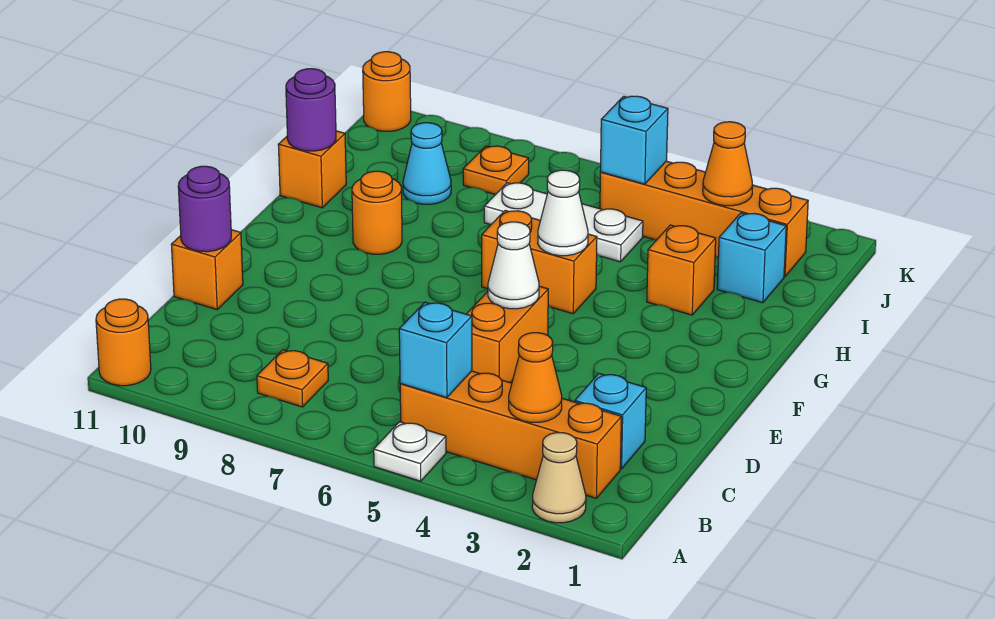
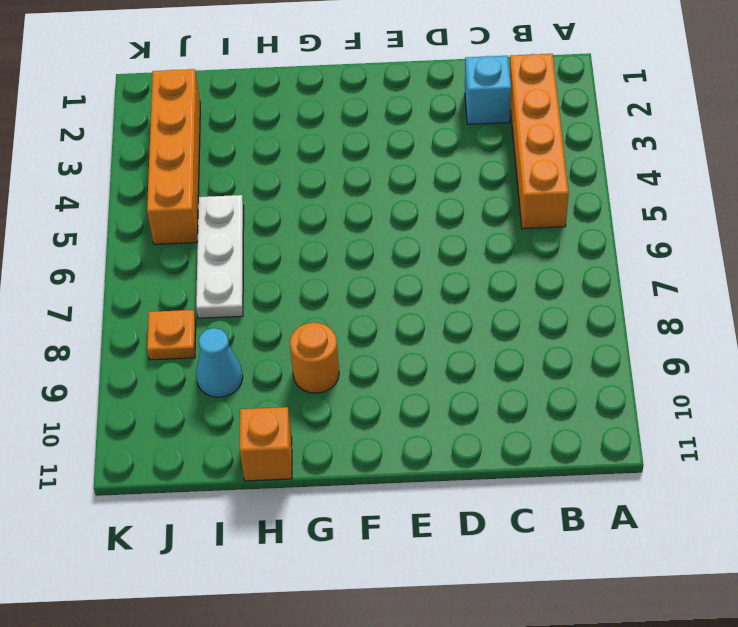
none -> tan 1x1 cone [532,433,586,523]
none -> white 1x1 plate [374,422,446,481]
none -> orange 1x1 round brick [96,299,151,386]

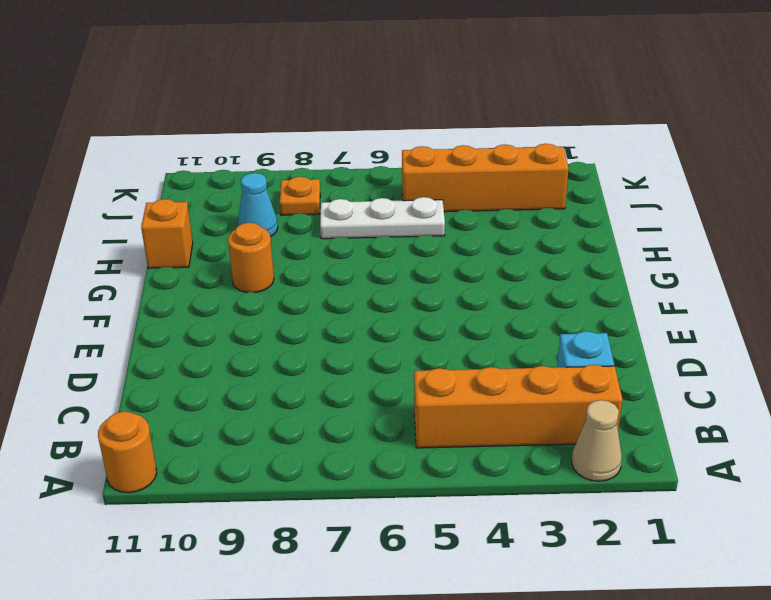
none -> white 1x1 plate [374,422,446,481]
none -> orange 1x1 plate [257,350,328,407]
none -> orange 1x2 brick [467,286,548,383]

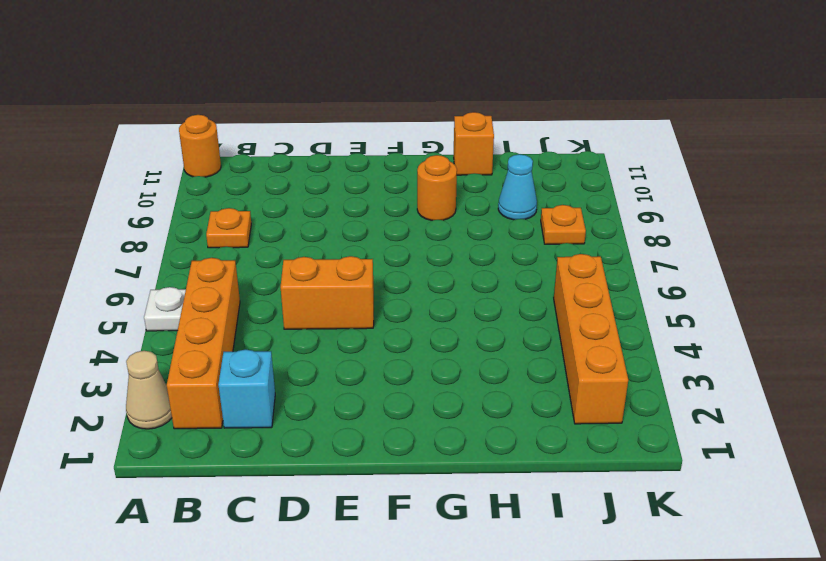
none -> orange 1x1 brick [171,230,243,309]
none -> orange 1x2 brick [482,210,597,314]
none -> orange 1x1 brick [647,225,716,315]

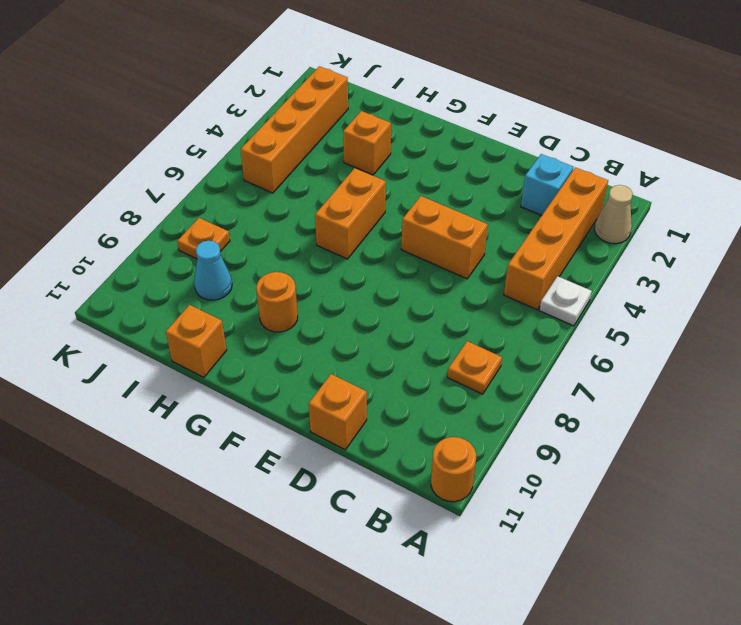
none -> cyan 1x1 brick [717,213,786,303]
none -> white 1x3 plate [484,183,643,262]
none -> orange 1x1 round brick [363,52,411,131]

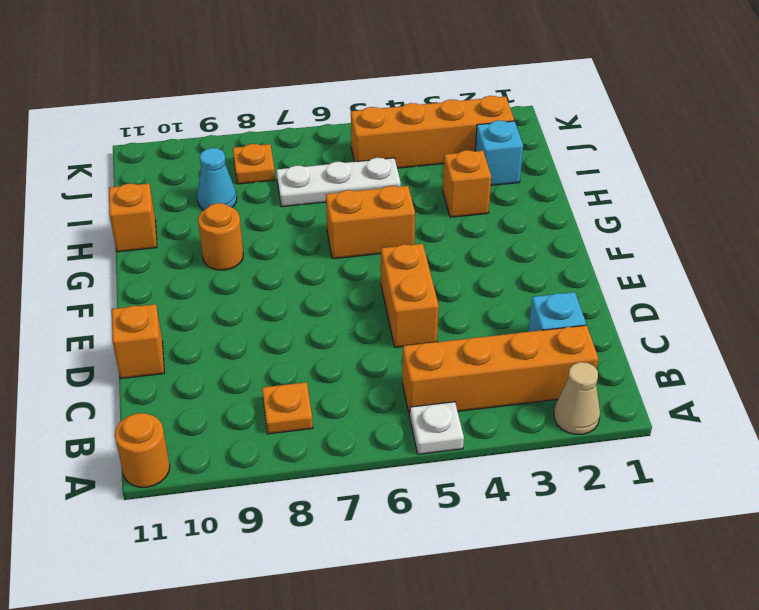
none -> orange 1x1 round brick [363,52,411,131]
none -> orange 1x1 cone [509,333,562,422]
none -> cyan 1x1 brick [399,302,472,398]

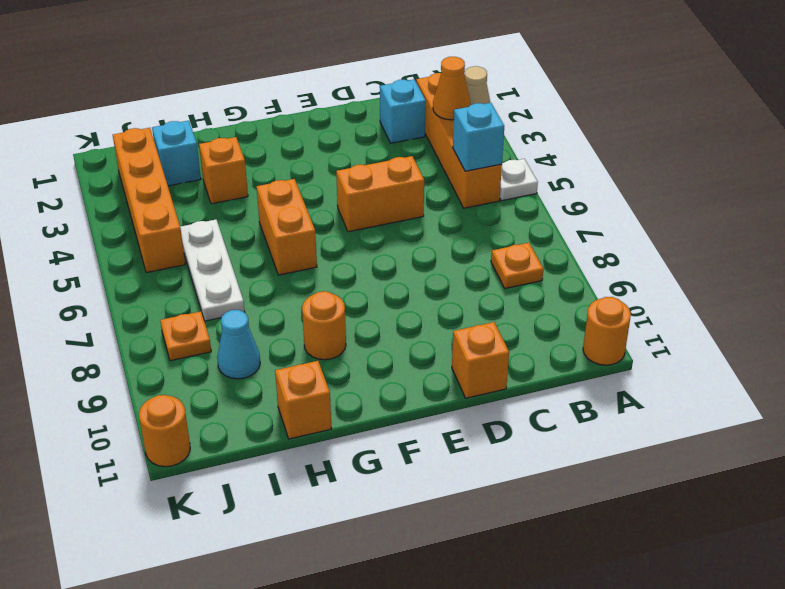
none -> purple 1x1 round brick [178,166,231,252]
none -> white 1x1 cone [488,222,539,309]
none -> white 1x1 cone [538,170,588,256]

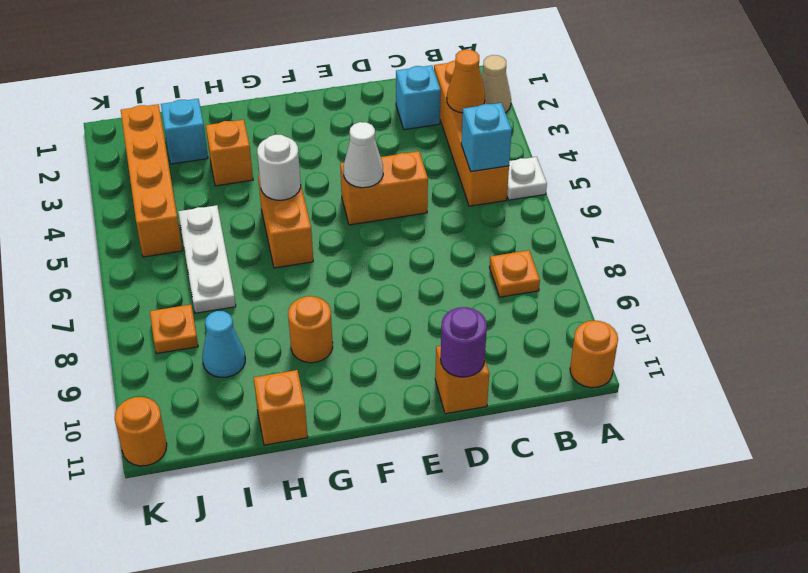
white 1x1 round brick [257,135,301,200] -> white 1x1 cone [538,170,588,256]
none -> purple 1x1 round brick [286,69,336,151]
none -> orange 1x1 cone [703,122,753,206]
none -> cyan 1x1 brick [600,96,668,184]

